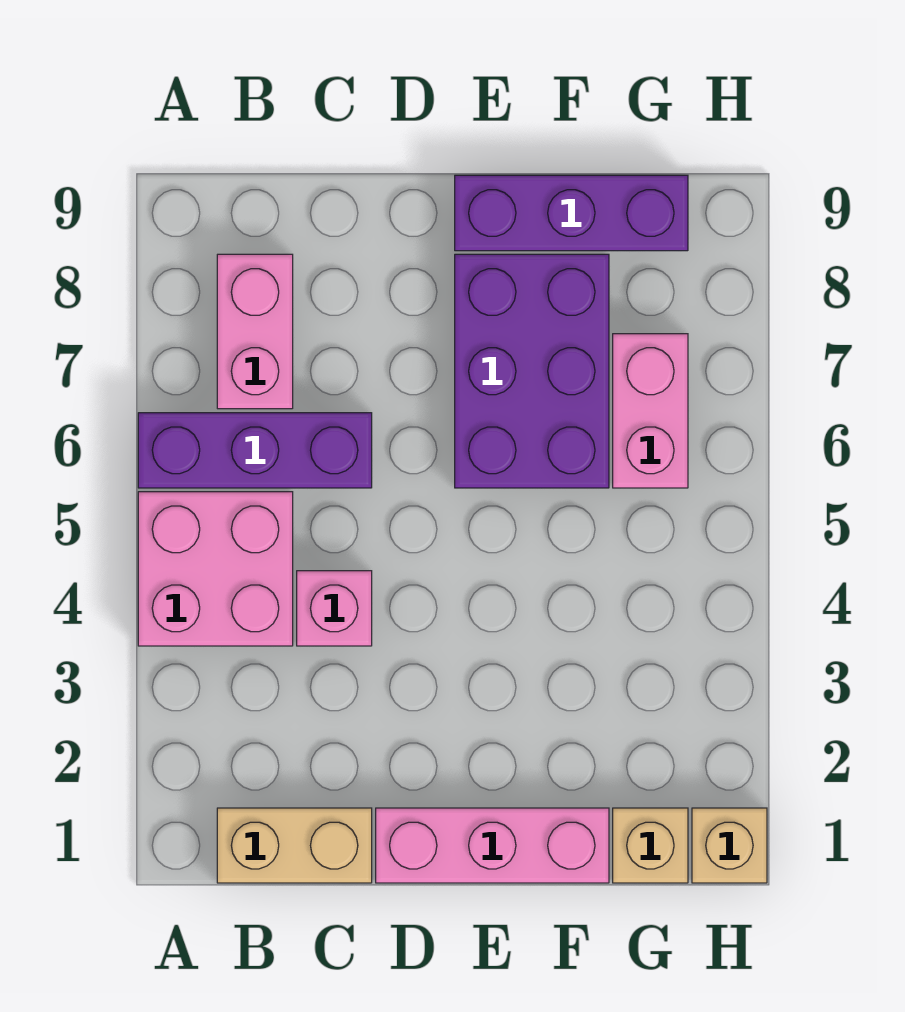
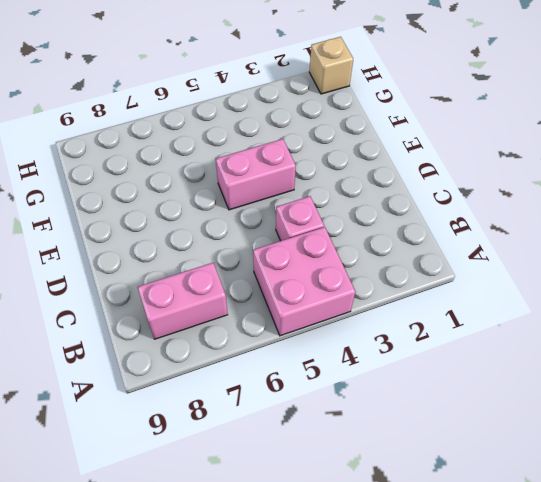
pink 1x2 brick [216,139,296,210] -> pink 1x2 brick moved to [613,334,688,488]
none -> purple 1x3 brick [138,413,372,488]
none -> tan 1x2 brick [217,808,372,883]

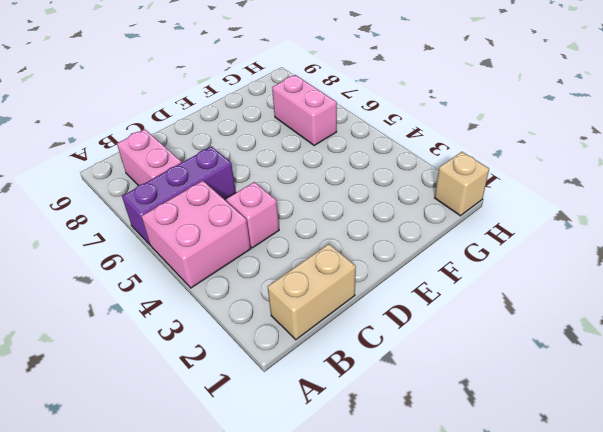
none -> pink 1x3 brick [376,808,609,883]
none -> purple 2x3 brick [455,254,609,488]

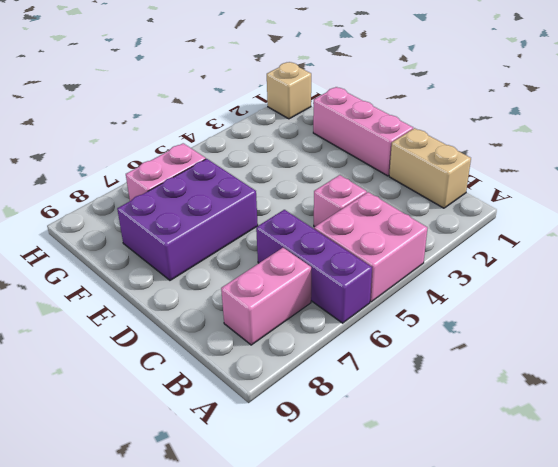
none -> purple 1x3 brick [455,175,688,251]
none -> tan 1x1 brick [613,808,688,883]

